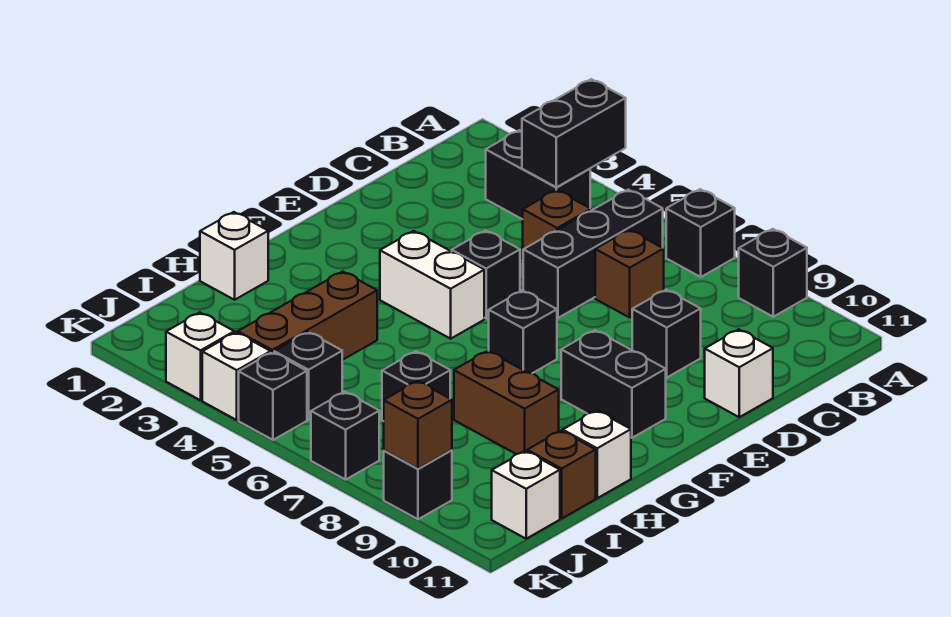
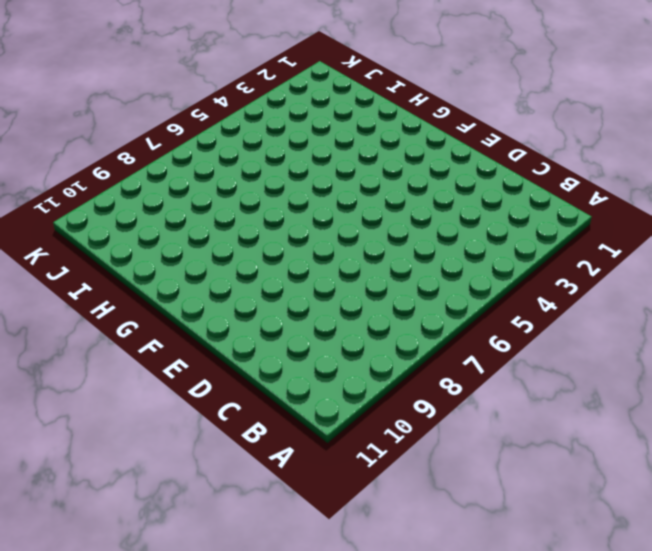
none -> black 1x1 brick [666,189,735,277]
none -> black 1x1 brick [739,229,807,317]
none -> black 1x2 brick [486,130,590,219]

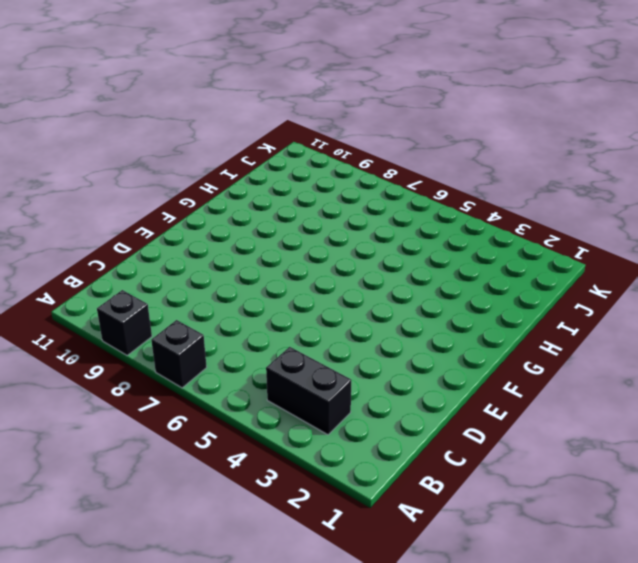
none -> black 1x3 brick [523,190,663,318]
none -> brown 1x1 brick [523,190,591,250]
none -> brown 1x1 brick [595,230,664,317]

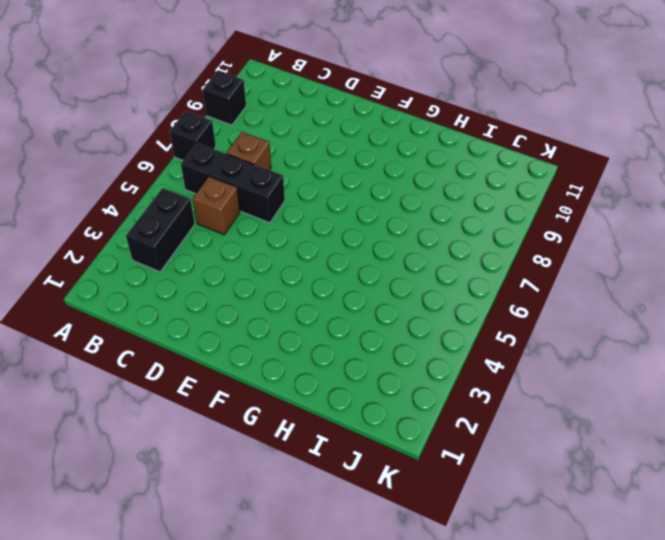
none -> black 1x1 brick [632,290,701,377]
none -> white 1x1 brick [705,329,773,417]
none -> black 1x1 brick [452,231,520,318]

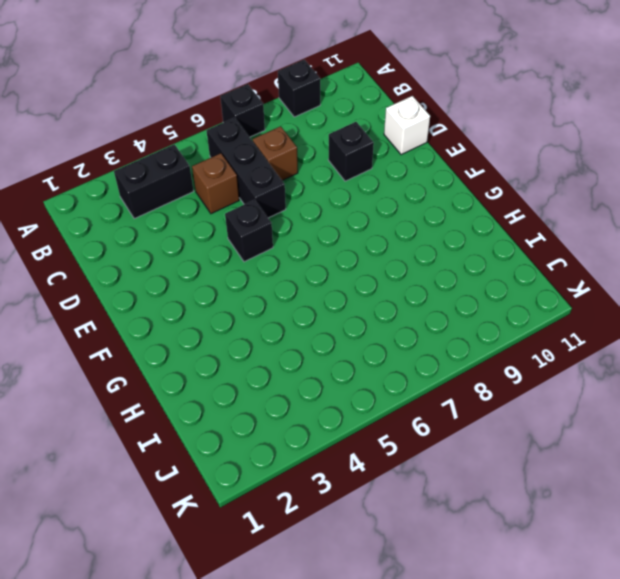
none -> white 1x2 brick [380,231,484,339]
none -> black 1x1 brick [489,291,557,373]
none -> black 1x2 brick [561,330,666,438]

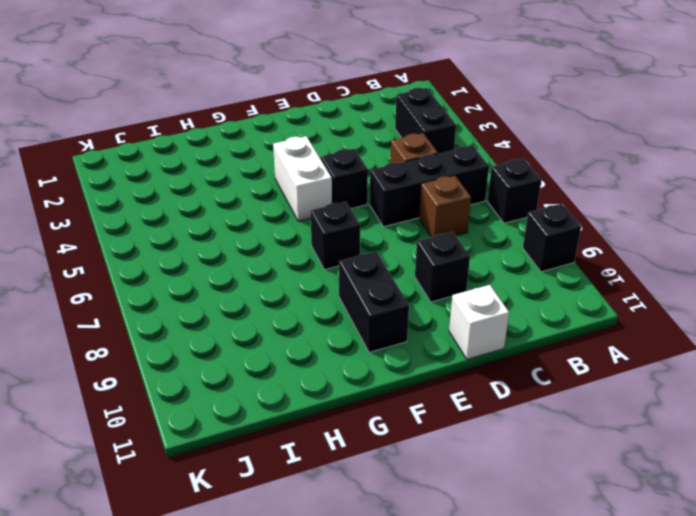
none -> white 1x1 brick [200,212,268,300]
none -> brown 1x3 brick [238,271,377,360]
none -> brown 1x2 brick [454,351,559,454]

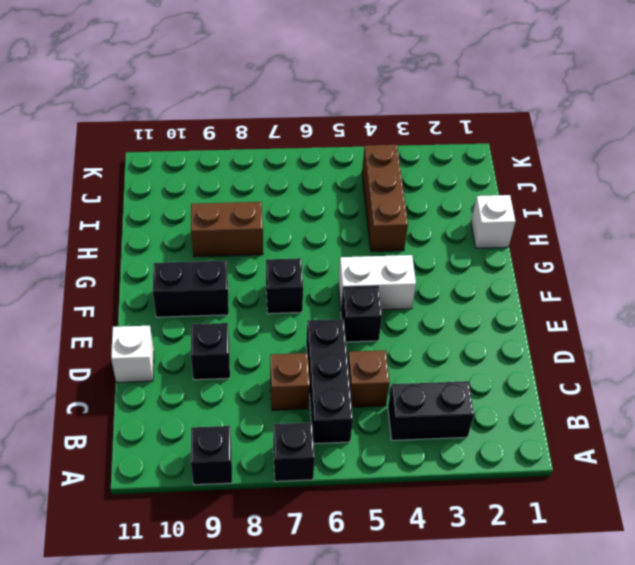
none -> white 1x1 brick [563,410,631,498]
none -> black 1x1 brick [382,351,450,421]
none -> brown 1x1 brick [527,431,596,518]

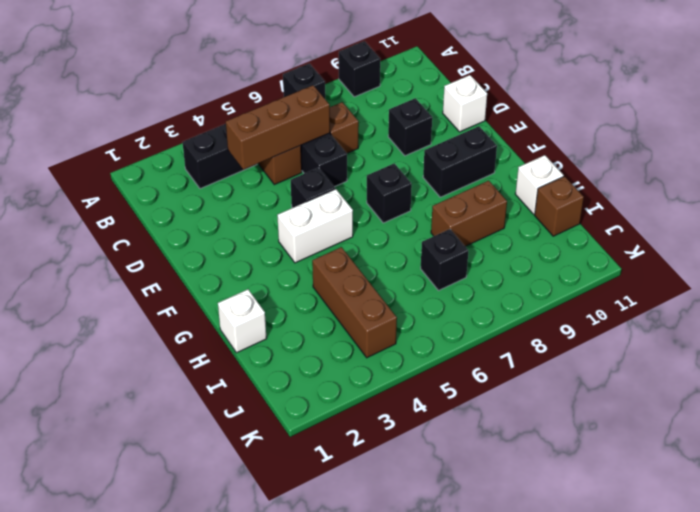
brown 1x3 brick [226,85,330,169] -> none
none -> black 1x1 brick [274,332,342,420]
none -> white 1x1 brick [492,451,560,539]
none -> white 1x1 brick [166,312,234,400]

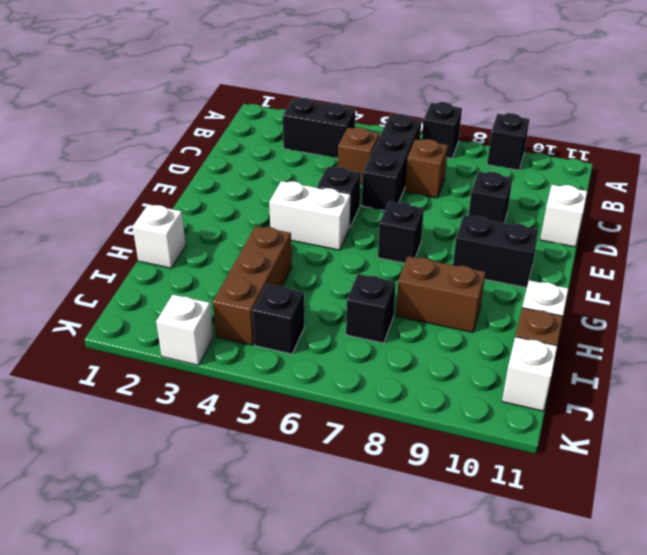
none -> white 1x1 brick [202,332,271,420]
none -> black 1x1 brick [239,352,307,440]
none -> black 1x1 brick [311,392,379,480]

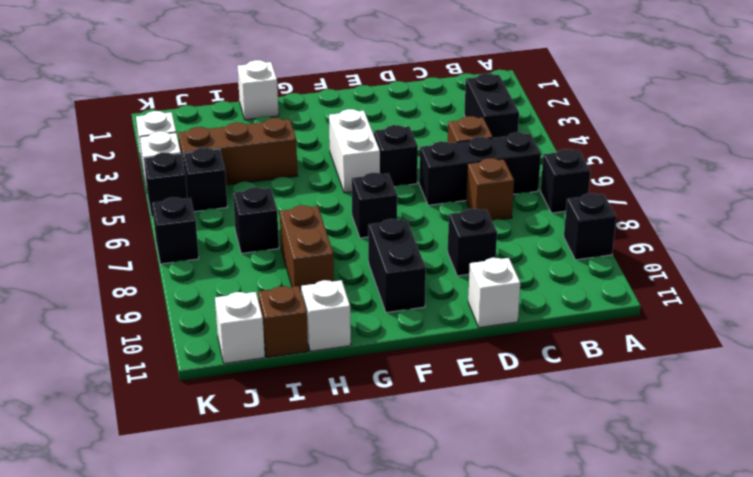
none -> black 1x1 brick [384,450,452,519]
none -> black 1x2 brick [522,79,626,187]
none -> brown 1x1 brick [384,381,452,469]

